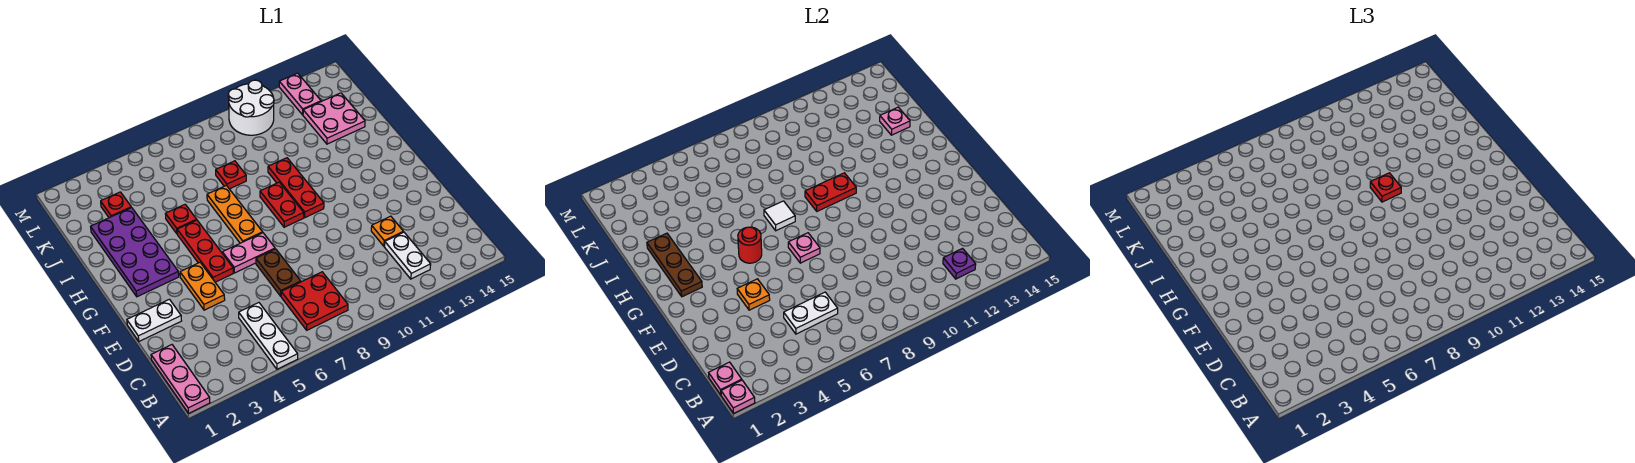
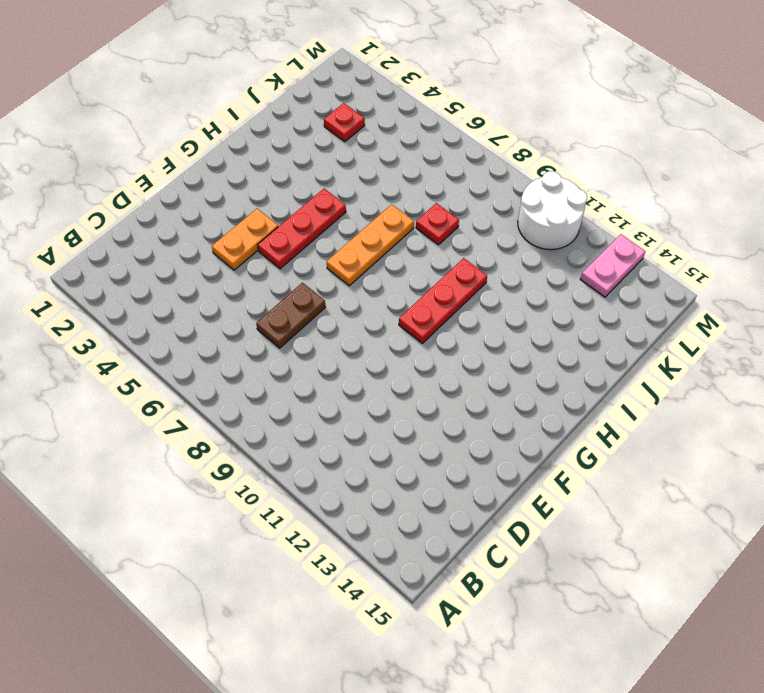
none -> pink 1x3 plate [151,345,210,413]
none -> white 1x3 plate [239,303,298,369]
none -> red 2x2 plate [281,272,348,330]
none -> white 1x2 plate [385,232,431,279]

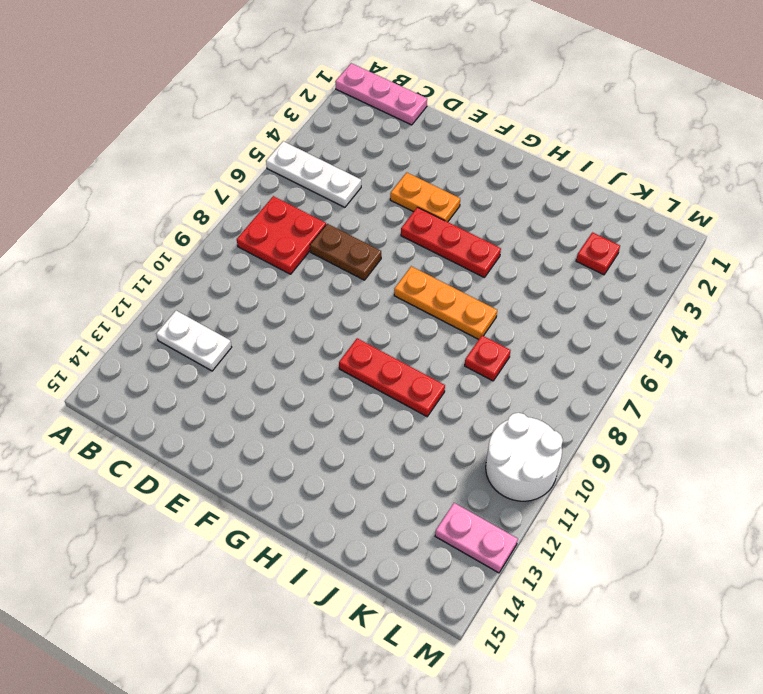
none -> orange 1x1 plate [371,216,403,246]
none -> white 1x2 plate [127,299,181,341]
none -> pink 1x2 plate [222,233,275,273]
none -> purple 2x4 plate [91,208,179,297]

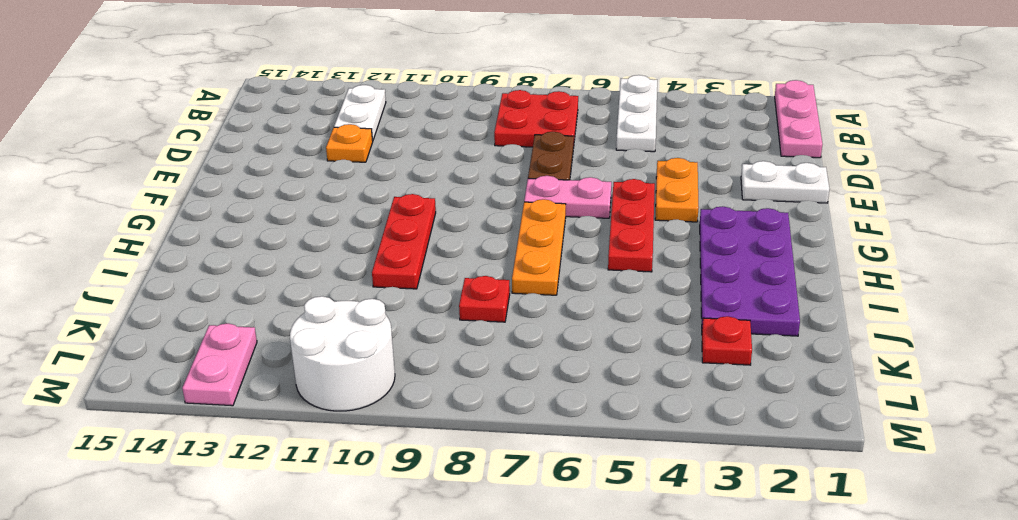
none -> red 1x2 plate [260,182,304,227]
none -> red 1x1 plate [166,205,197,234]
none -> pink 2x2 plate [303,93,365,144]
none -> pink 1x1 plate [721,380,755,413]

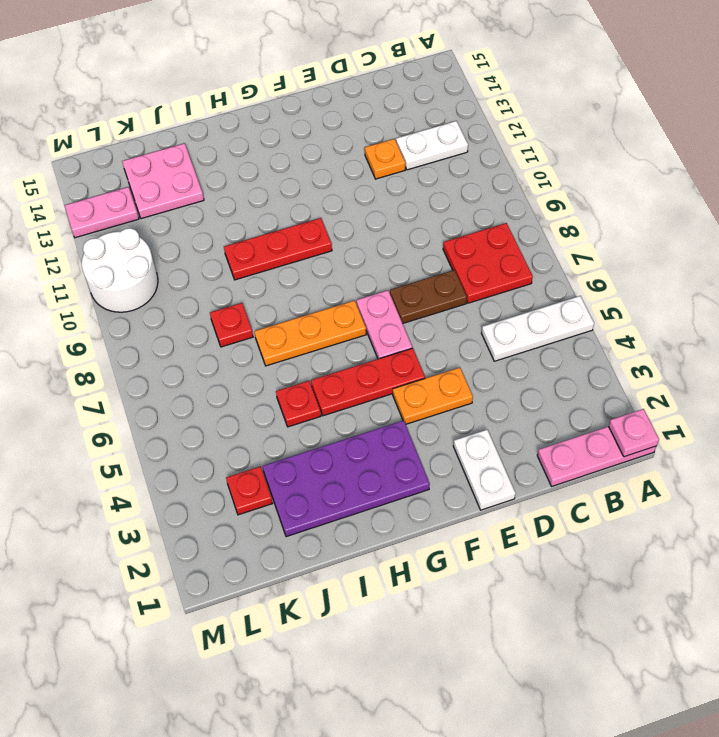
none -> red 1x2 plate [260,182,304,227]
none -> pink 1x1 plate [709,362,742,395]
none -> purple 1x1 plate [943,248,976,279]
none -> white 1x2 plate [784,292,838,334]

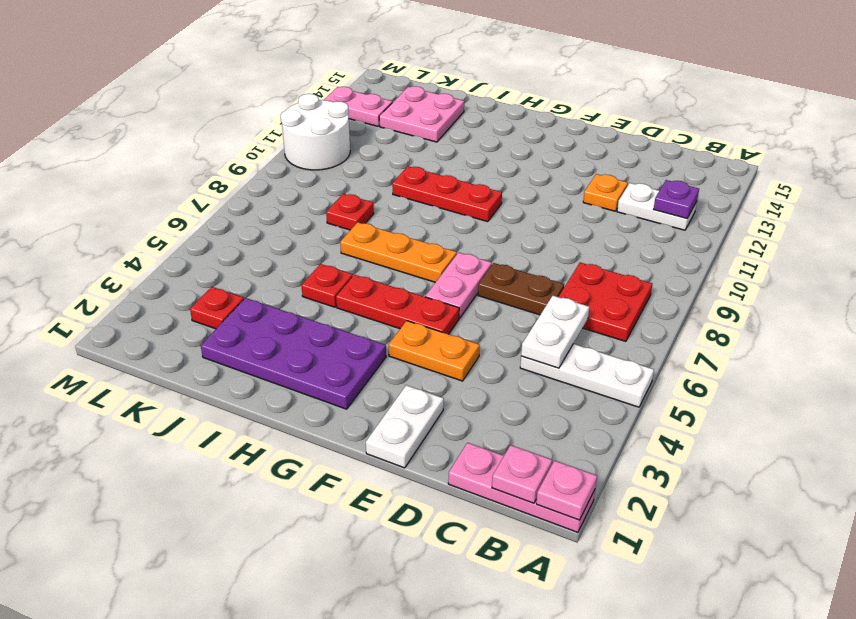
none -> red 1x2 plate [260,182,304,227]
none -> orange 1x1 plate [737,279,770,310]
none -> pink 1x1 plate [788,233,820,263]
none -> brown 1x3 plate [647,233,702,297]

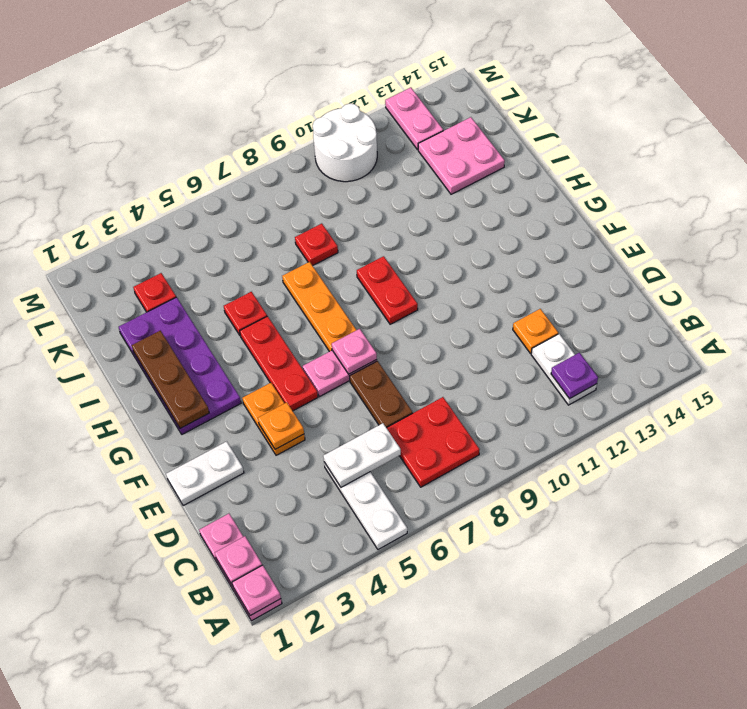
none -> red 1x3 plate [268,158,324,218]
none -> red 1x1 round brick [738,227,762,263]
none -> white 1x1 tile [764,201,795,231]
none -> red 1x2 plate [805,173,856,211]

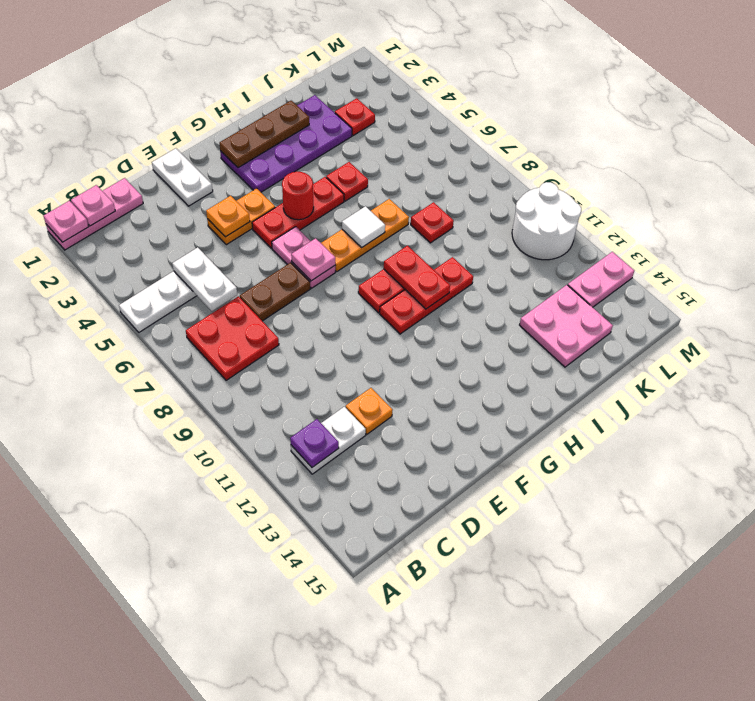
none -> pink 1x1 plate [880,107,910,135]
none -> red 1x1 plate [1370,173,1401,202]

